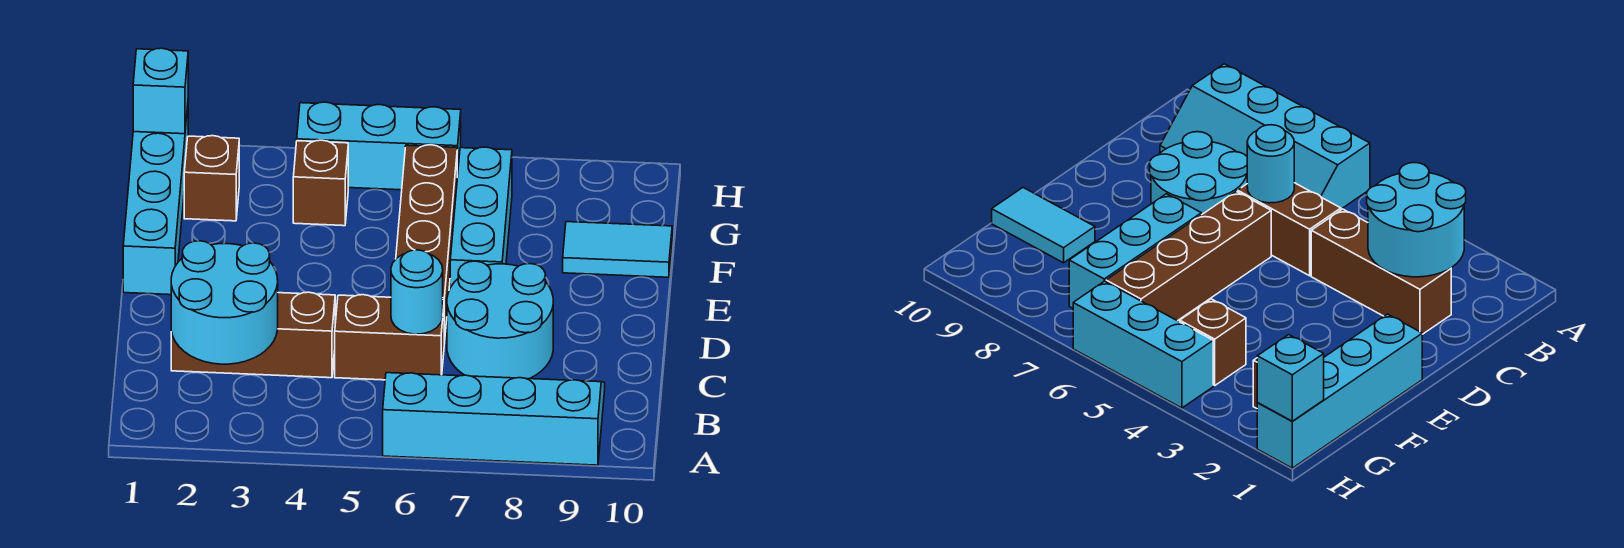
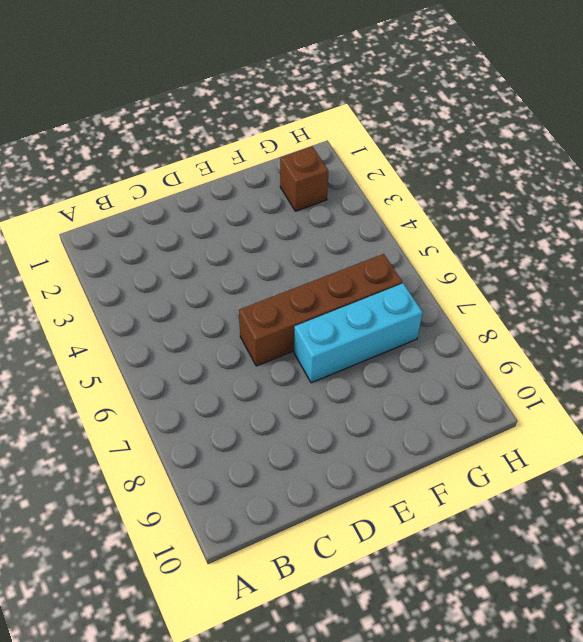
none -> cyan 2x4 slope [383,373,605,465]
none -> brown 1x3 brick [171,292,335,378]
none -> brown 1x2 brick [335,295,444,380]

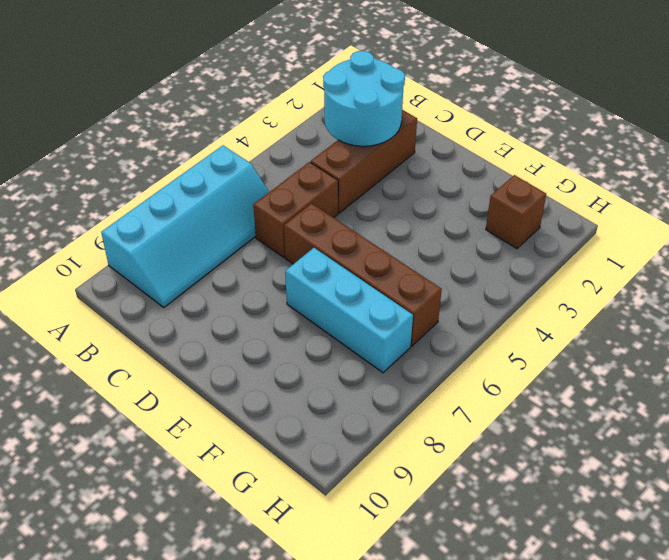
none -> cyan 2x2 round brick [447,261,553,379]
none -> cyan 1x4 brick [123,106,188,295]
none -> cyan 1x2 tile [563,222,672,277]

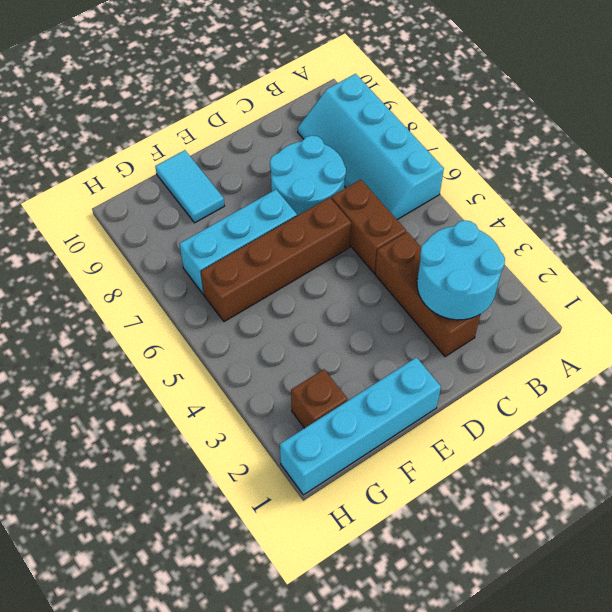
none -> brown 1x1 brick [293,140,348,226]
none -> cyan 1x3 brick [297,102,461,190]
none -> cyan 1x1 round brick [391,250,443,334]

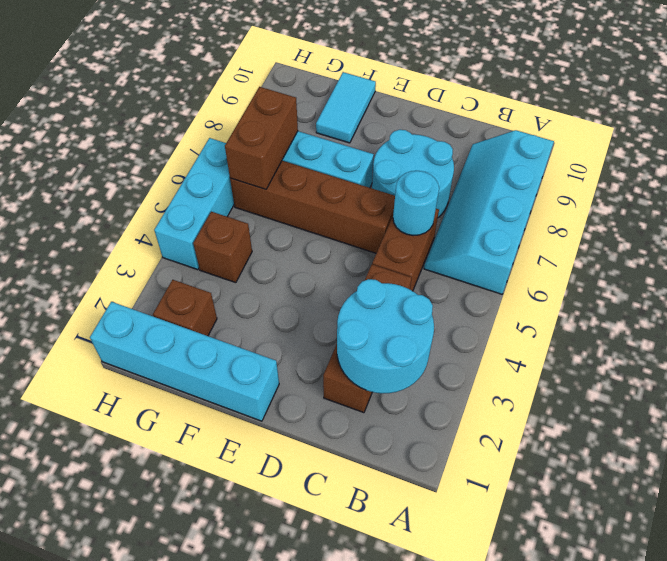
brown 1x2 brick [225,87,298,189] -> none
none -> cyan 1x1 brick [133,48,188,134]

